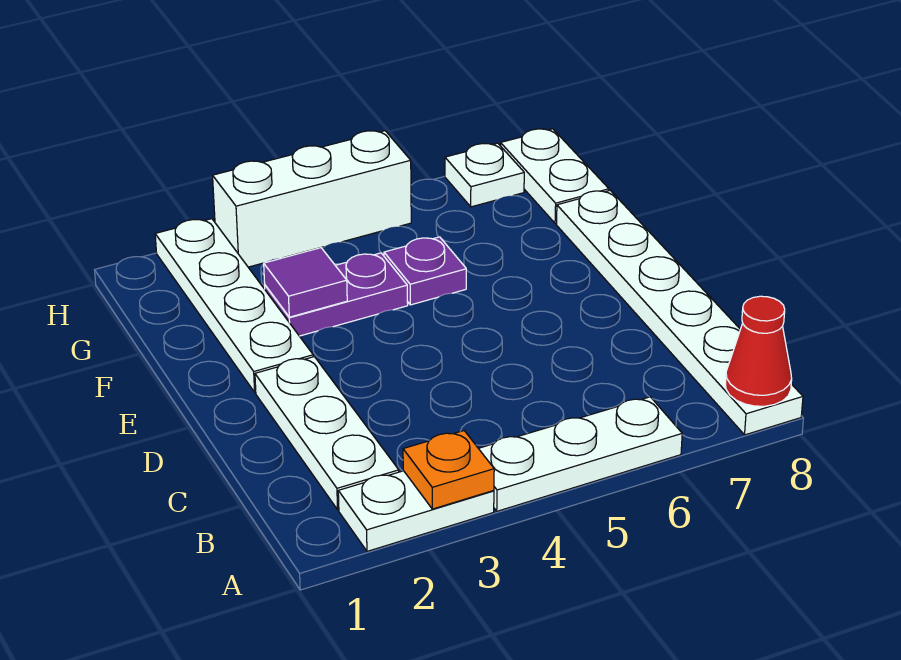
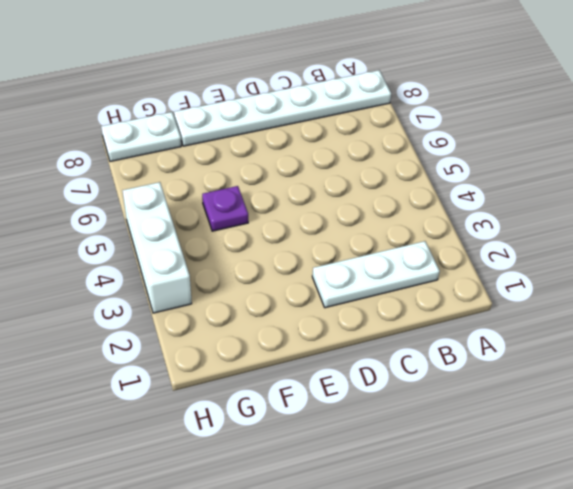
none -> white 1x2 plate [338,471,494,551]
none -> white 1x3 plate [478,397,682,511]
none -> white 1x4 plate [155,219,313,392]

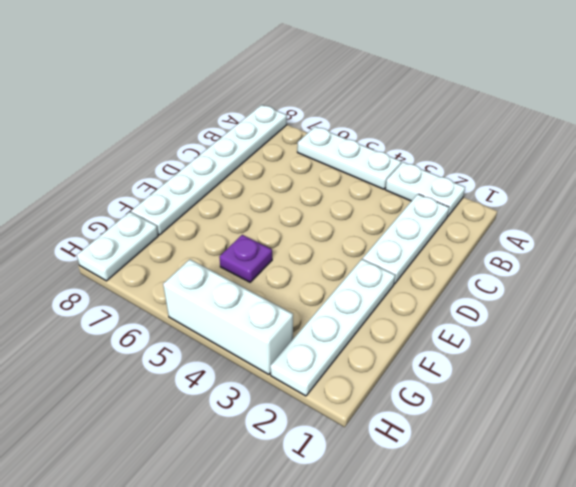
none -> purple 1x2 plate [265,253,408,336]
none -> white 1x1 plate [445,143,524,207]
none -> orange 1x1 plate [403,431,494,509]

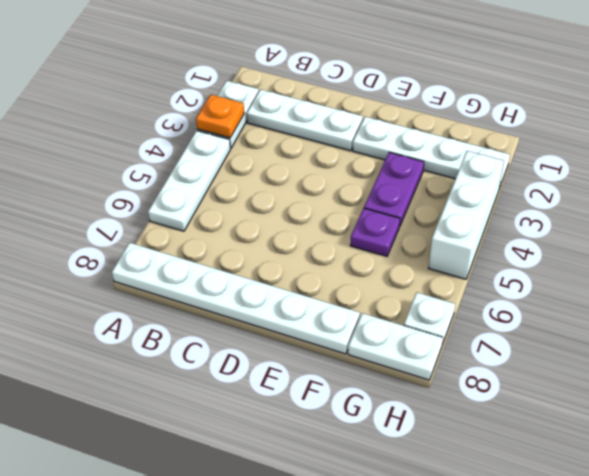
none -> red 1x1 cone [726,296,792,406]
none -> purple 1x1 tile [264,248,347,317]

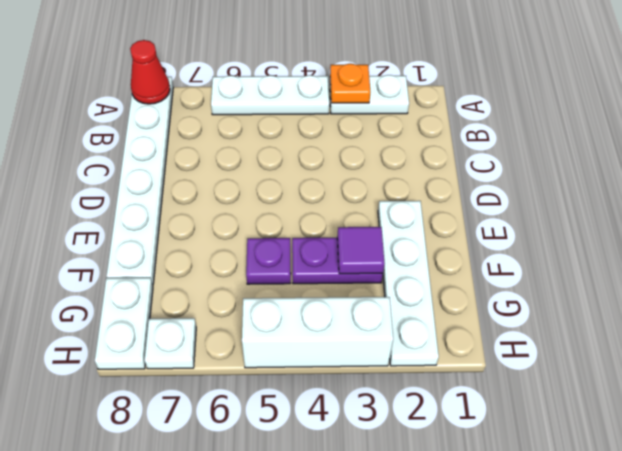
none -> white 1x3 plate [255,357,399,510]

